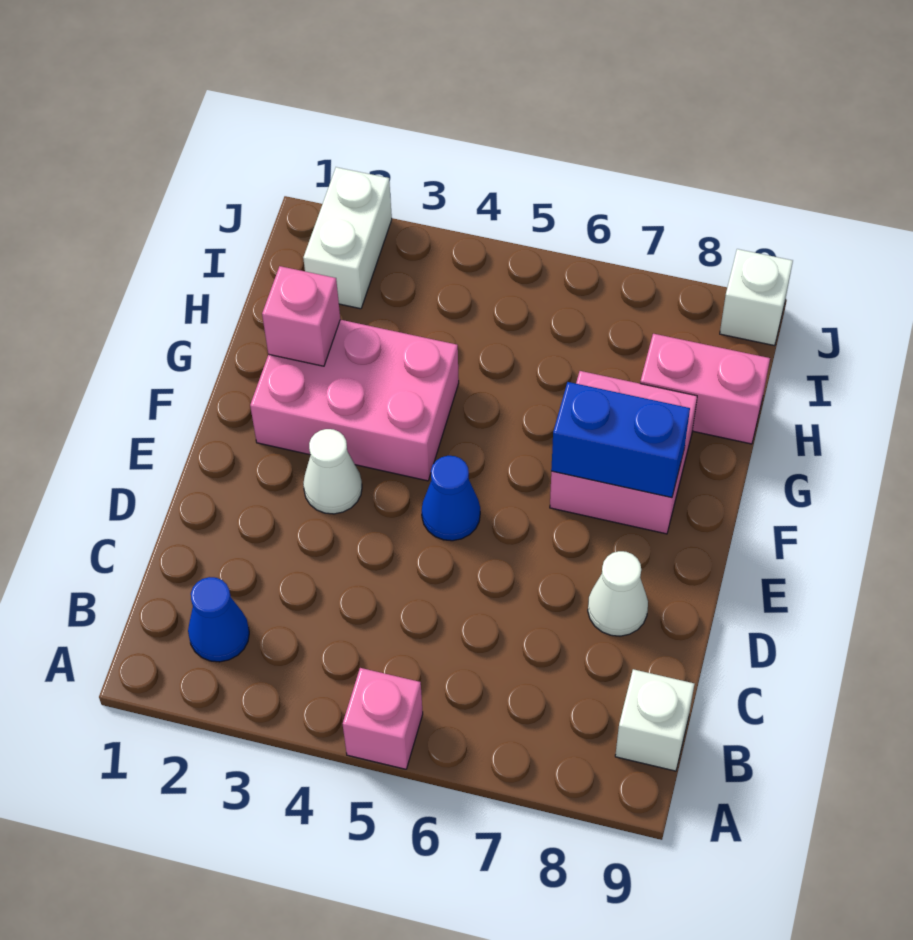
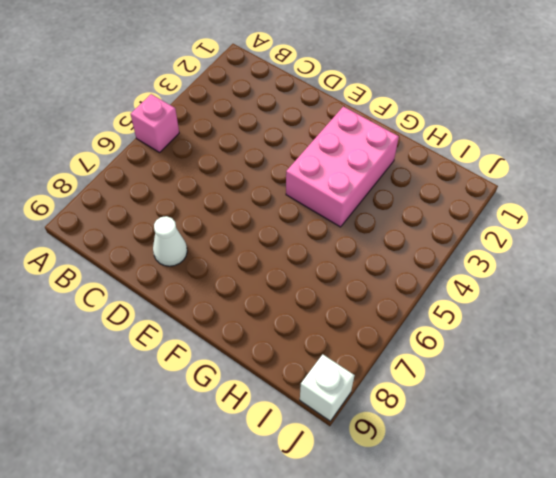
none -> blue 1x1 cone [188,577,249,662]
none -> white 1x1 brick [615,669,694,771]
none -> white 1x1 cone [303,429,362,514]

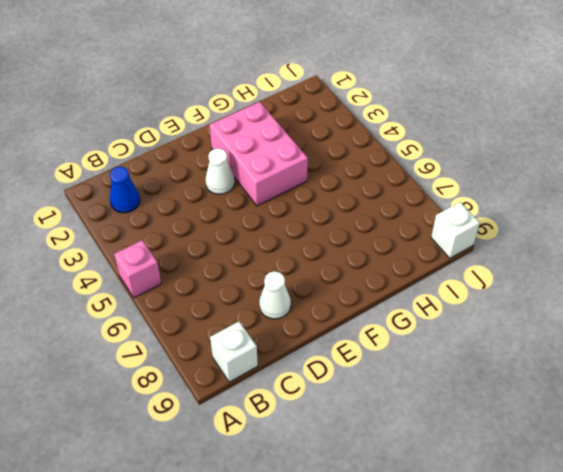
none -> blue 1x1 cone [422,456,480,541]
none -> pink 2x2 brick [550,371,697,534]
none -> pink 1x2 brick [640,334,770,444]

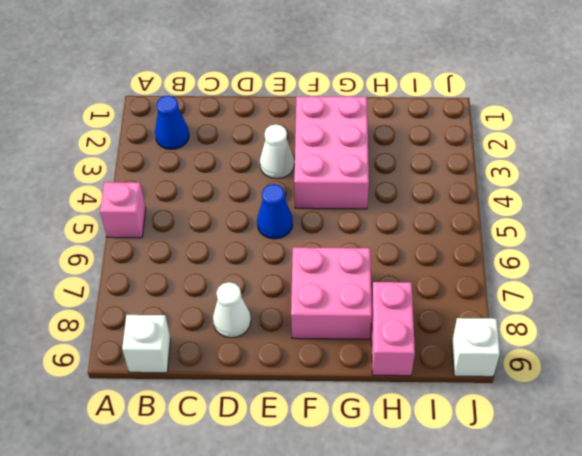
none -> white 1x2 brick [303,167,392,309]
none -> blue 1x2 brick [551,382,690,498]
none -> pink 1x1 brick [262,266,340,366]

